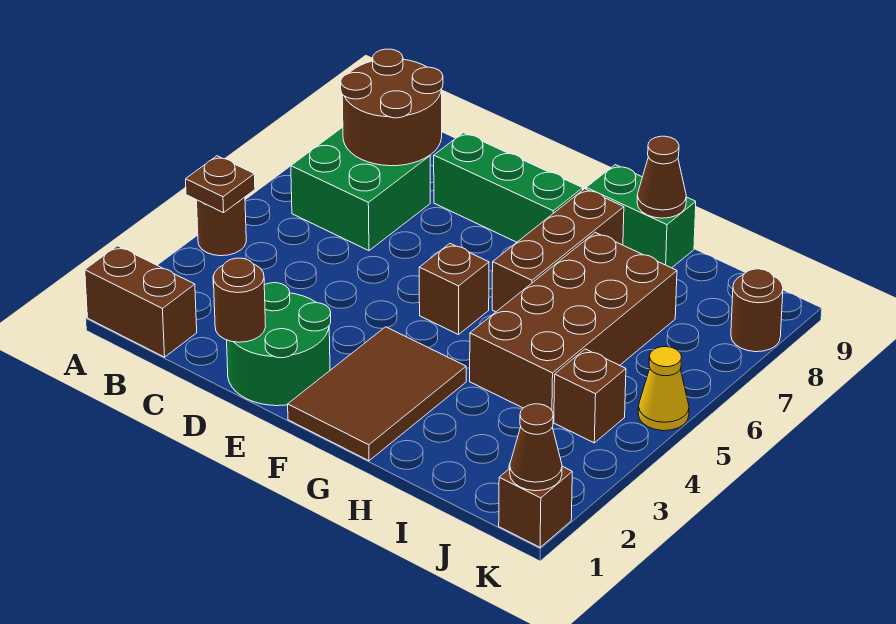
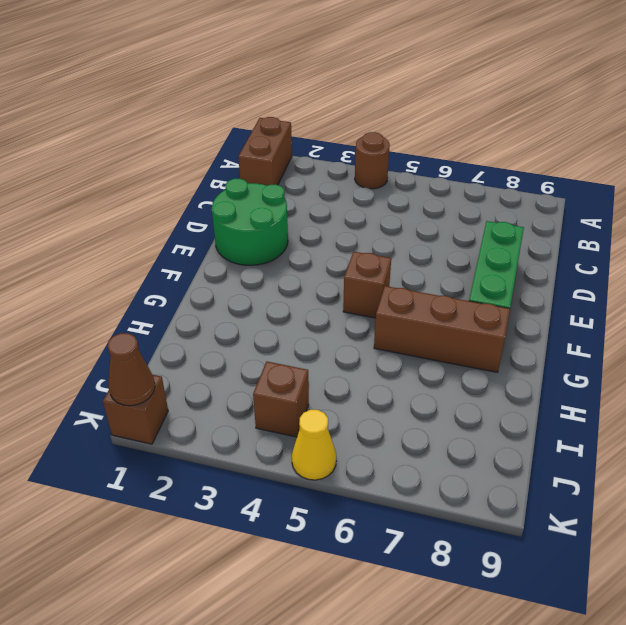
none -> green 2x2 brick [291,127,430,251]
none -> brown 2x3 tile [288,327,466,461]
none -> green 1x2 brick [586,165,696,268]

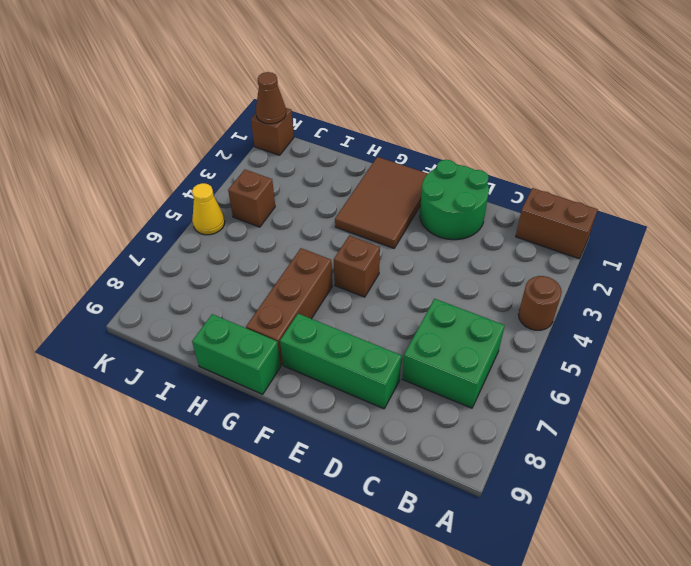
none -> brown 2x4 brick [470,232,677,421]
none -> brown 1x1 round brick [731,269,783,352]
none -> brown 1x1 plate [186,156,255,213]

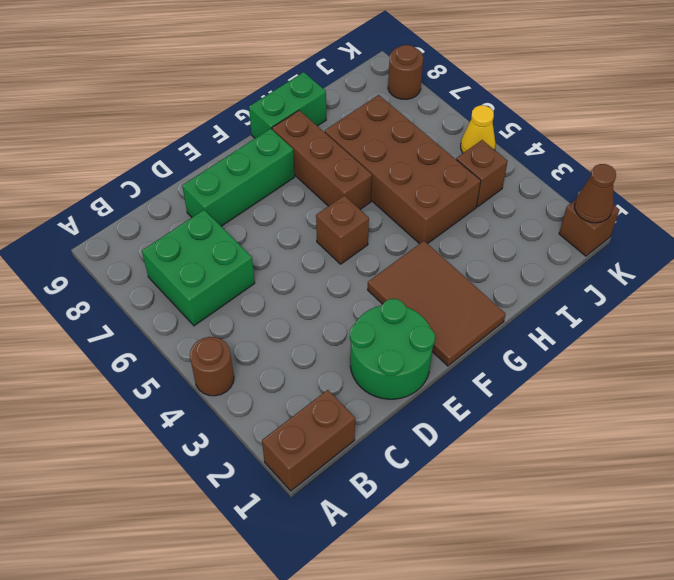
none -> brown 1x1 plate [186,156,255,213]
none -> brown 2x2 round brick [341,49,443,166]
none -> brown 1x1 round brick [213,258,266,342]

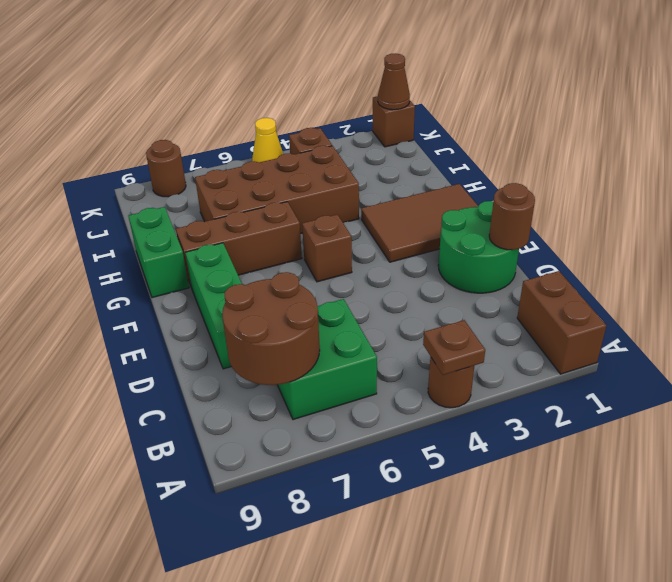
none -> brown 1x1 cone [637,136,686,218]

